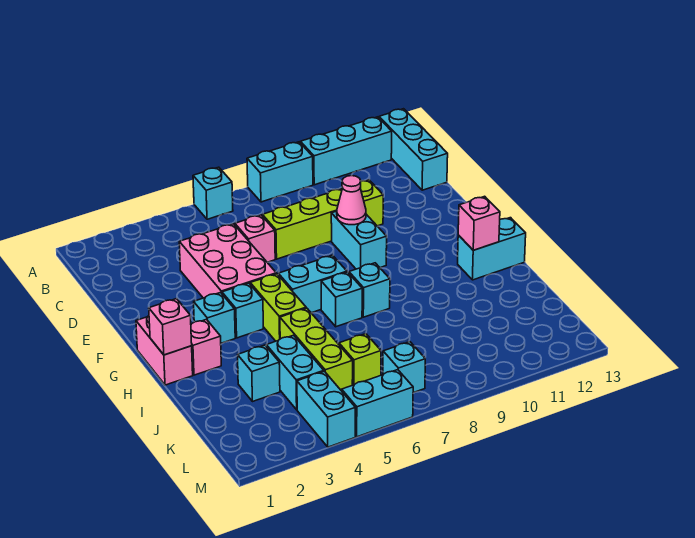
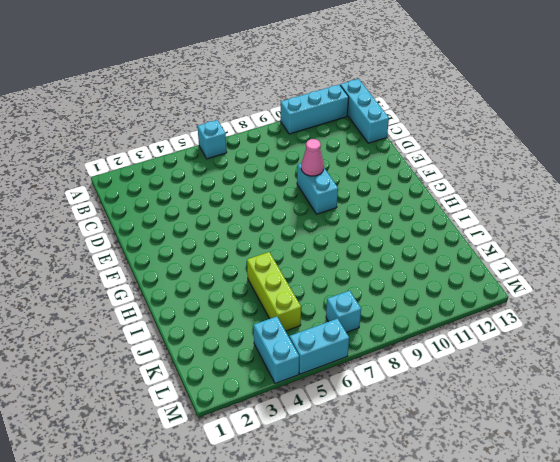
none -> cyan 1x2 brick [247,142,313,202]
none -> pink 2x3 brick [179,224,276,298]
none -> pink 1x1 brick [235,215,275,262]

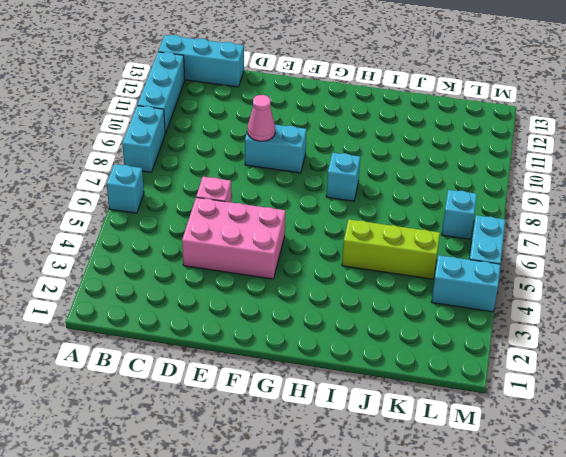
none -> lime 1x4 brick [262,180,383,259]
none -> pink 1x2 brick [136,316,193,385]
none -> cyan 1x1 brick [194,293,235,343]

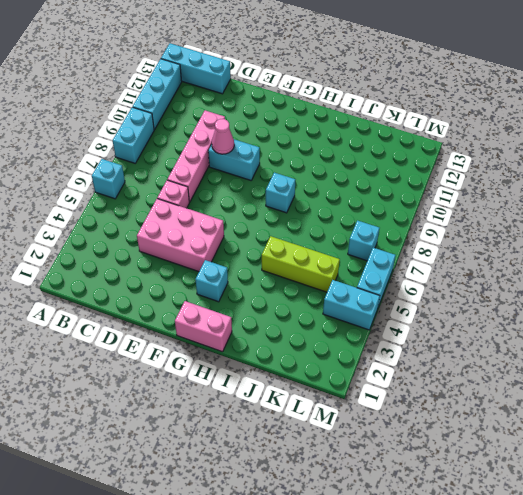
pink 1x4 brick [167,110,225,202] -> lime 1x4 brick [262,180,383,259]
none -> cyan 1x1 brick [222,283,264,338]
none -> lime 1x2 brick [250,274,306,341]
none -> cyan 1x2 brick [278,255,347,313]

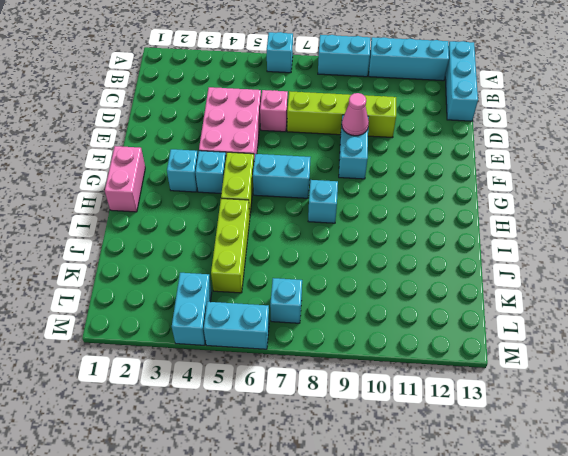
none -> pink 1x1 brick [191,319,221,375]
none -> cyan 1x1 brick [321,272,362,327]
none -> cyan 1x2 brick [458,218,526,280]

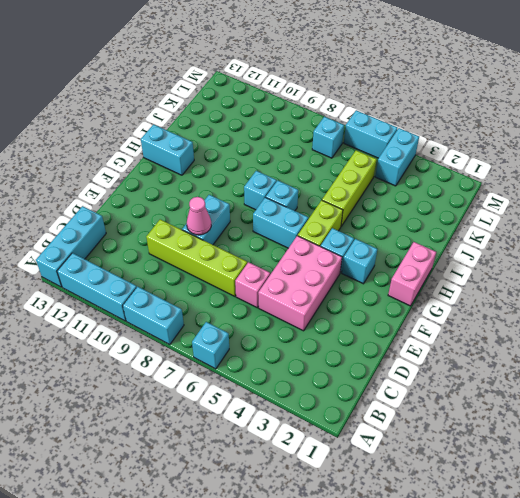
none -> pink 1x1 brick [191,319,221,375]
none -> cyan 1x1 brick [238,345,280,402]
none -> cyan 1x2 brick [266,335,324,410]

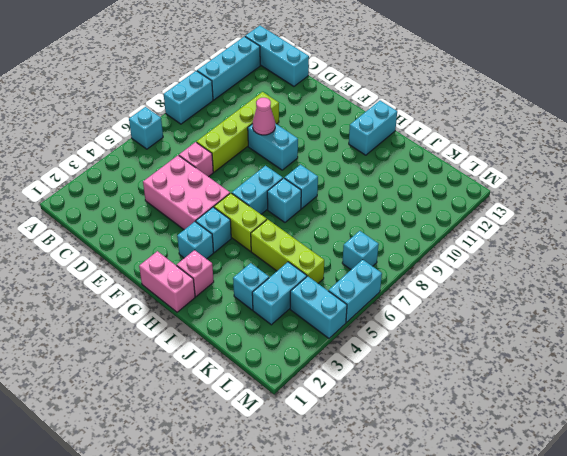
cyan 1x2 brick [252,262,307,325] -> cyan 1x2 brick turned to [266,335,324,410]
none -> lime 1x1 brick [339,334,381,385]
none -> pink 1x1 brick [149,299,192,355]
none -> pink 1x1 brick [458,196,500,250]

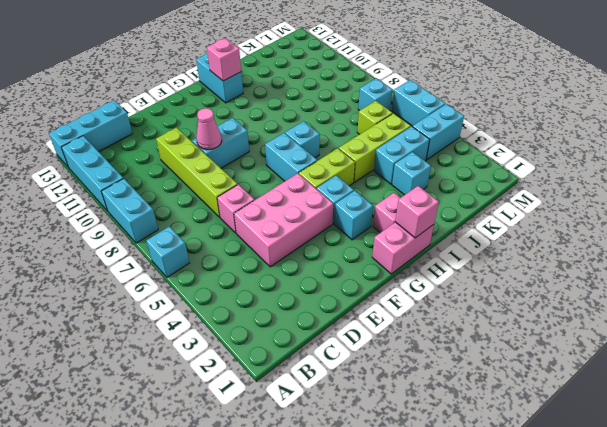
none -> cyan 1x1 brick [349,263,390,317]

